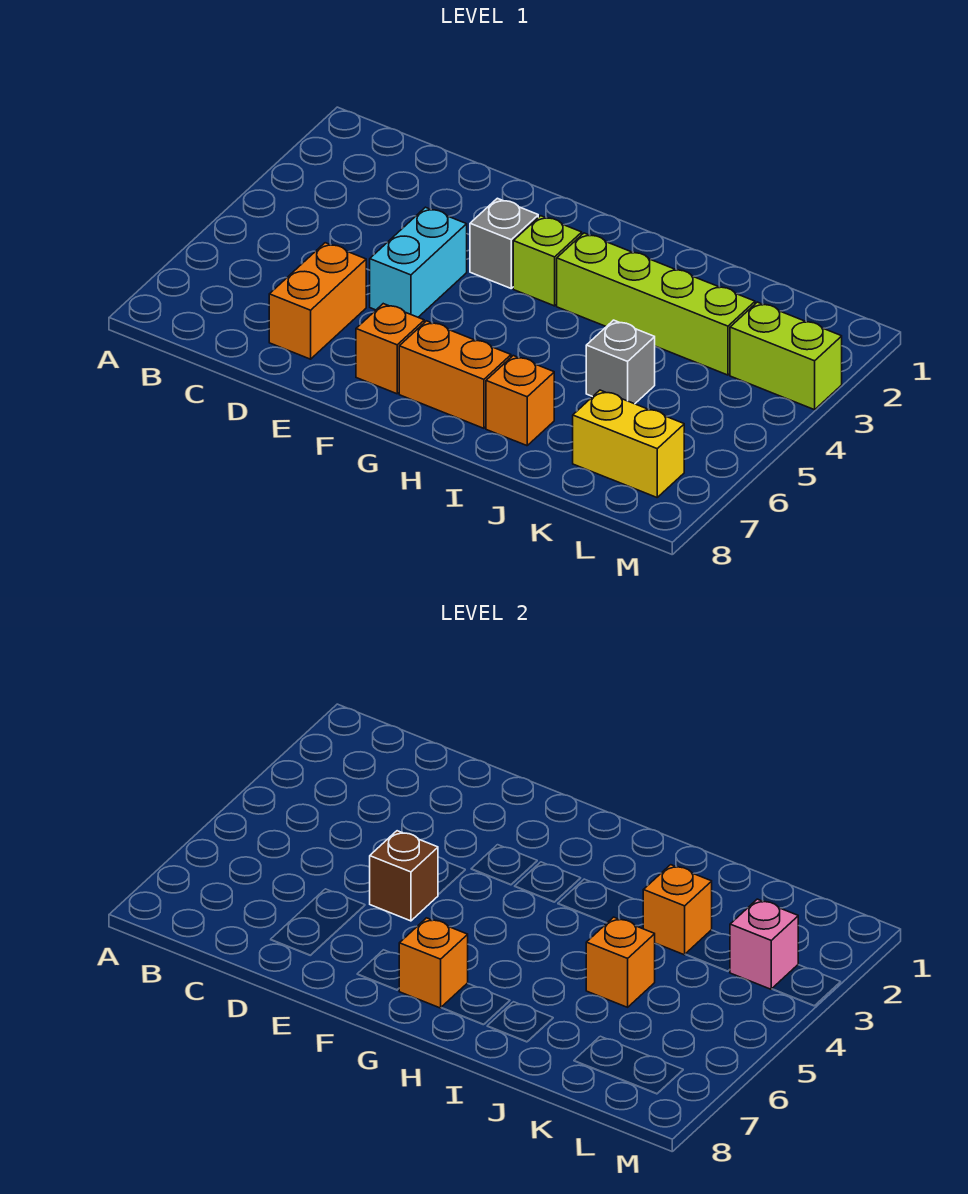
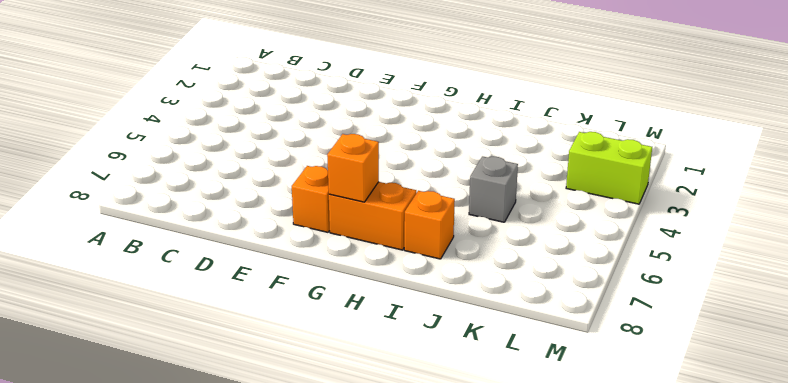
none -> orange 1x2 brick [269,243,366,359]
none -> cyan 1x2 brick [370,207,467,317]
none -> grey 1x1 brick [470,198,538,288]

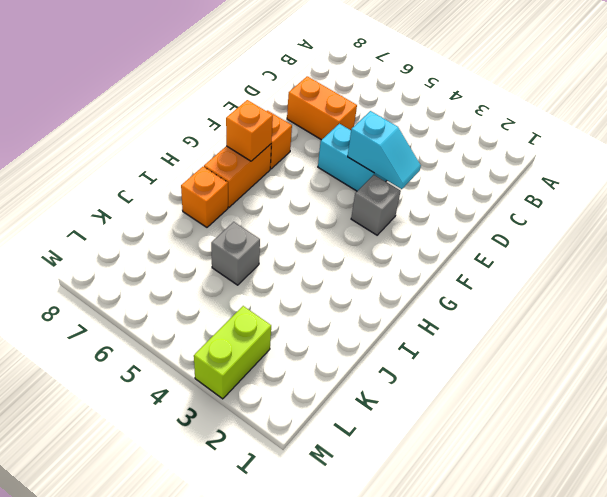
cyan 1x2 slope [348,111,421,189] -> none
none -> lime 1x1 brick [513,216,582,306]
none -> lime 1x4 brick [557,233,755,375]
none -> yellow 1x2 brick [573,390,684,497]

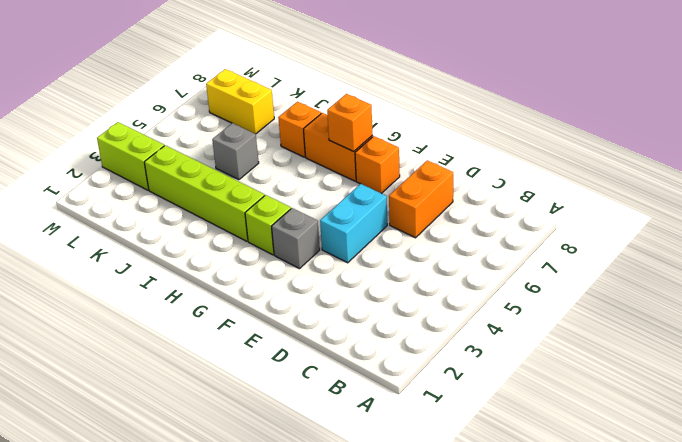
none -> brown 1x1 brick [370,831,438,921]
none -> orange 1x1 brick [643,865,712,955]
none -> orange 1x1 brick [586,917,655,1007]

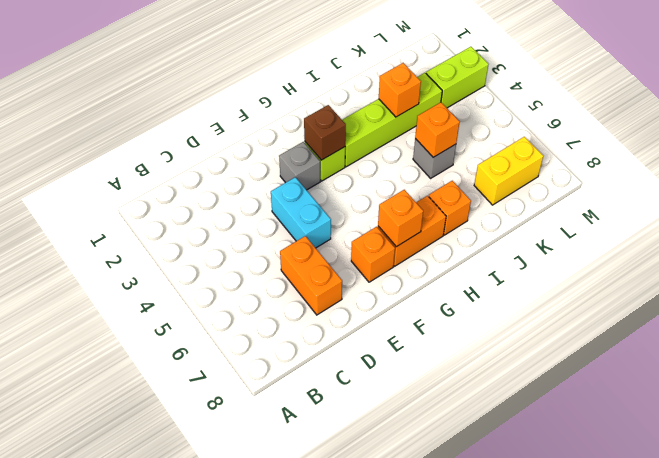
brown 1x1 brick [304,105,346,160] -> brown 1x1 brick moved to [370,831,438,921]
none -> pink 1x1 brick [730,899,798,989]

